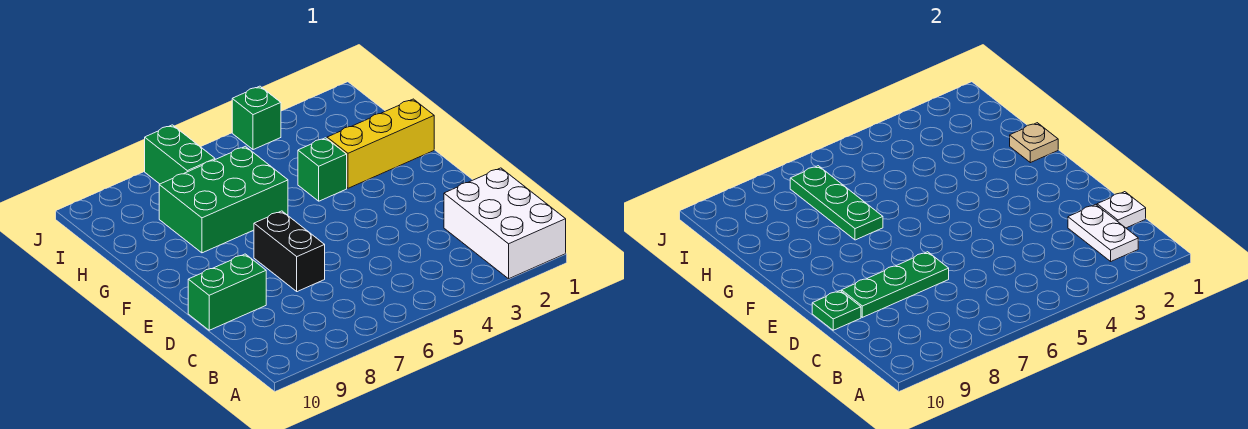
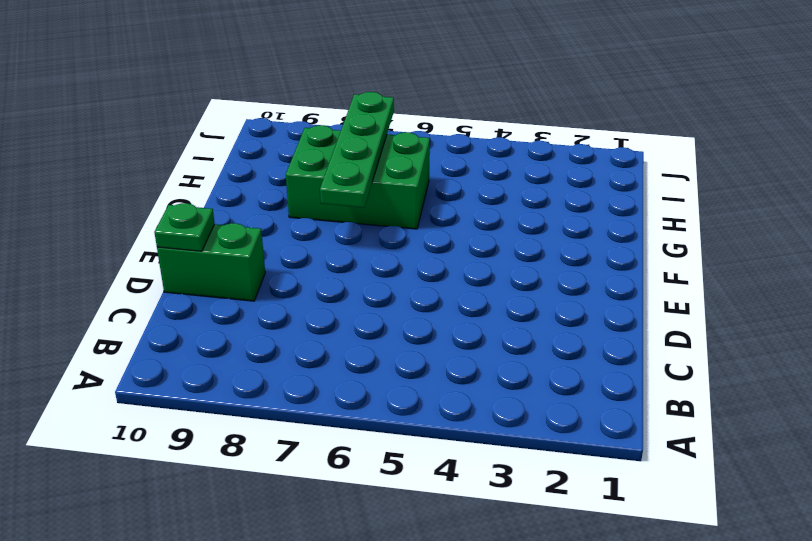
green 1x4 plate [320,92,394,207] -> green 1x3 plate [790,166,883,240]
none -> white 2x3 brick [444,168,566,279]
none -> black 1x2 brick [254,211,325,292]
none -> yellow 1x3 brick [327,99,434,188]

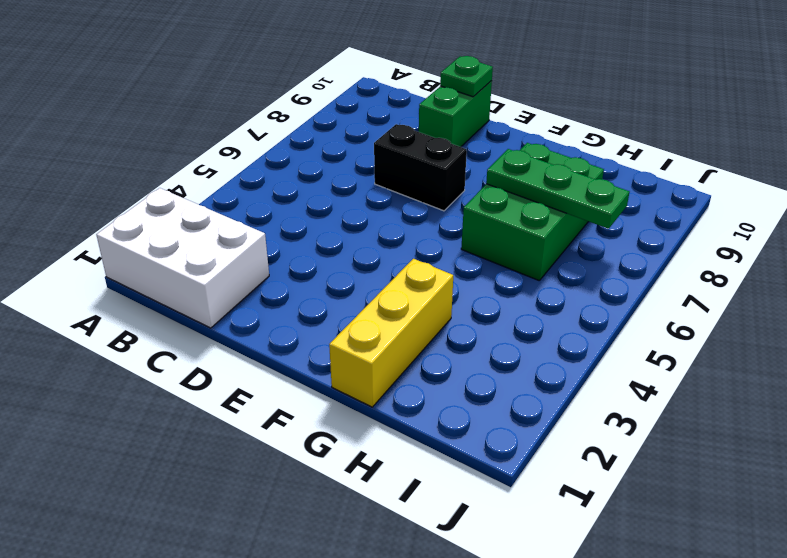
none -> green 1x1 brick [298,138,347,201]
none -> green 1x2 brick [145,125,215,184]
none -> green 1x1 brick [232,86,281,150]

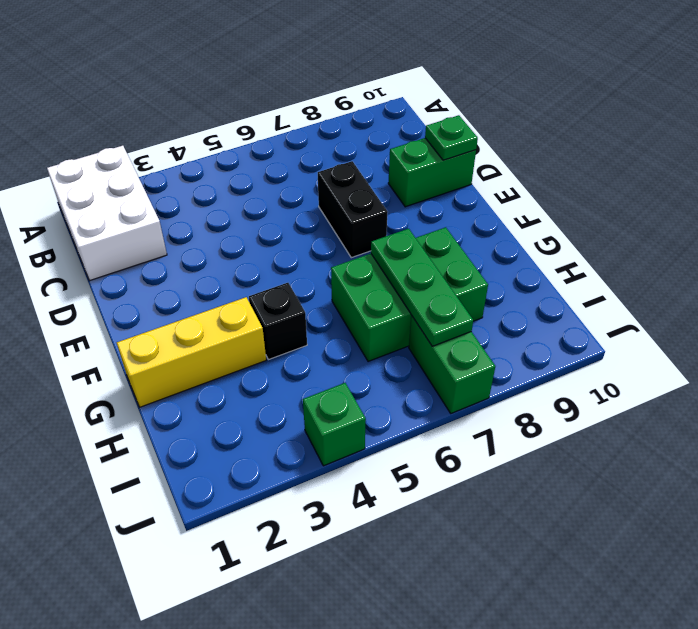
black 1x1 brick [249,283,307,360] -> green 1x1 brick [298,138,347,201]
none -> white 1x2 plate [1068,204,1138,261]
none -> white 1x1 plate [1097,192,1146,228]
none -> green 1x3 plate [842,252,949,317]

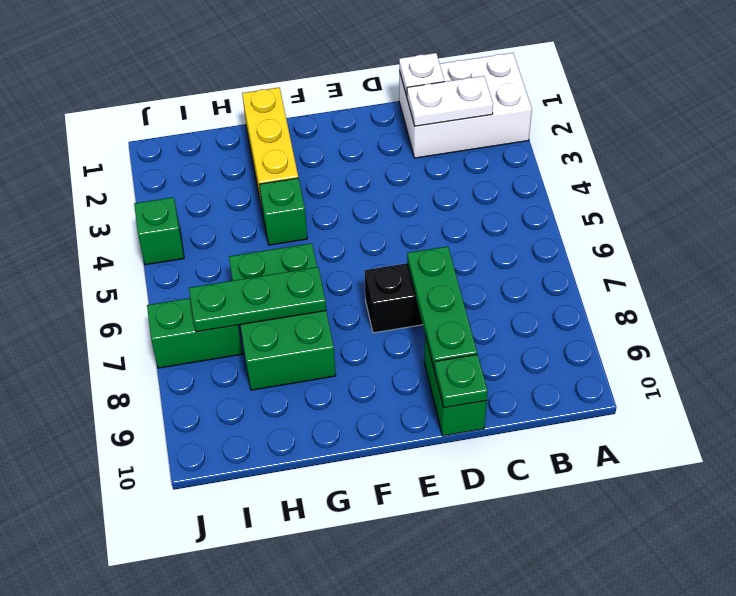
none -> tan 1x1 plate [1010,123,1058,163]

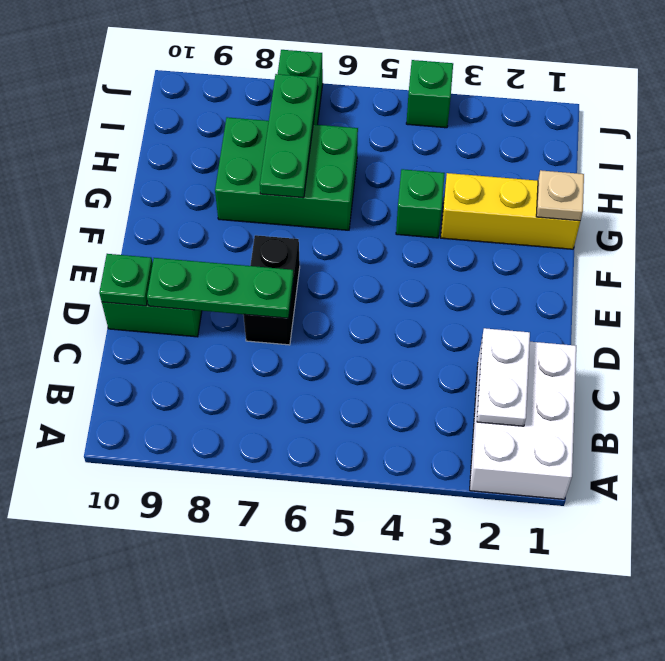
none -> white 1x1 plate [1097,192,1146,228]

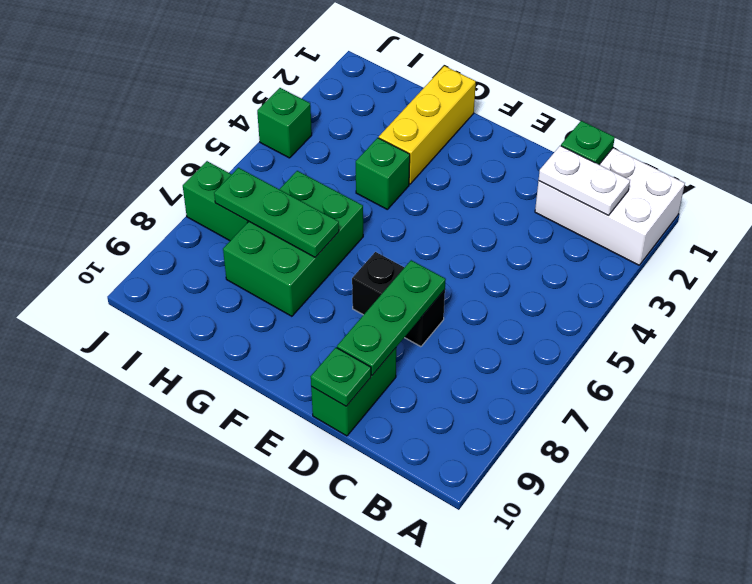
green 1x1 plate [561,121,615,164] -> white 1x1 plate [1097,192,1146,228]
none -> tan 1x1 plate [1010,123,1058,163]

